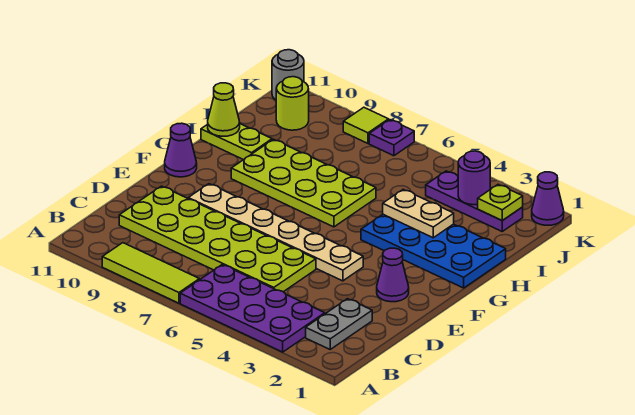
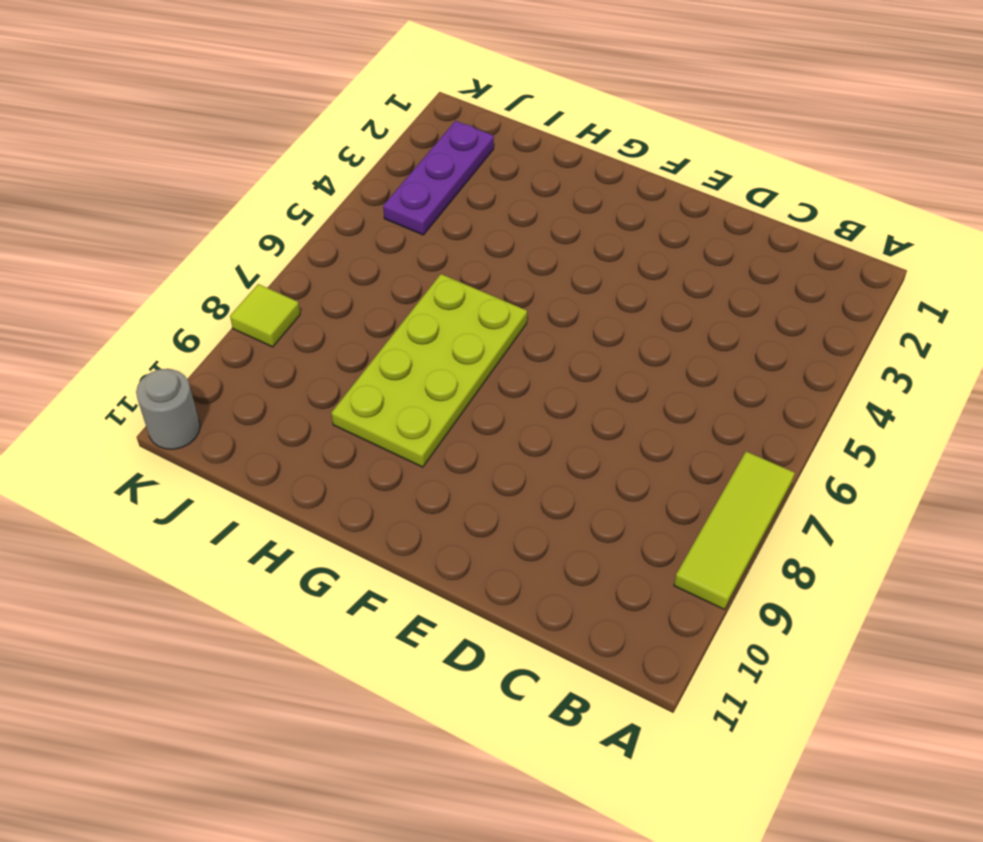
none -> purple 2x4 plate [180,265,325,352]
none -> grey 1x2 plate [306,299,372,349]
none -> lime 2x6 plate [119,186,316,292]

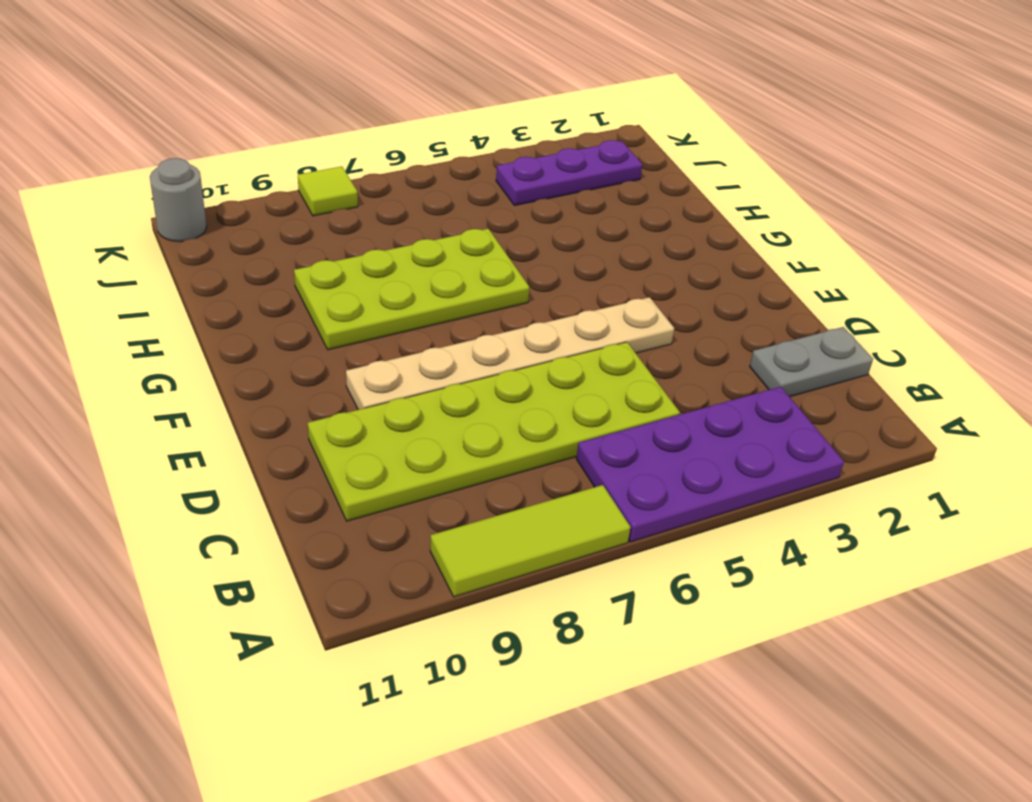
grey 1x2 plate [750,327,873,397] -> grey 1x2 plate turned to [306,299,372,349]
none -> purple 1x1 cone [377,248,409,302]
none -> purple 1x1 cone [165,123,197,177]
none -> blue 2x4 plate [361,214,506,288]

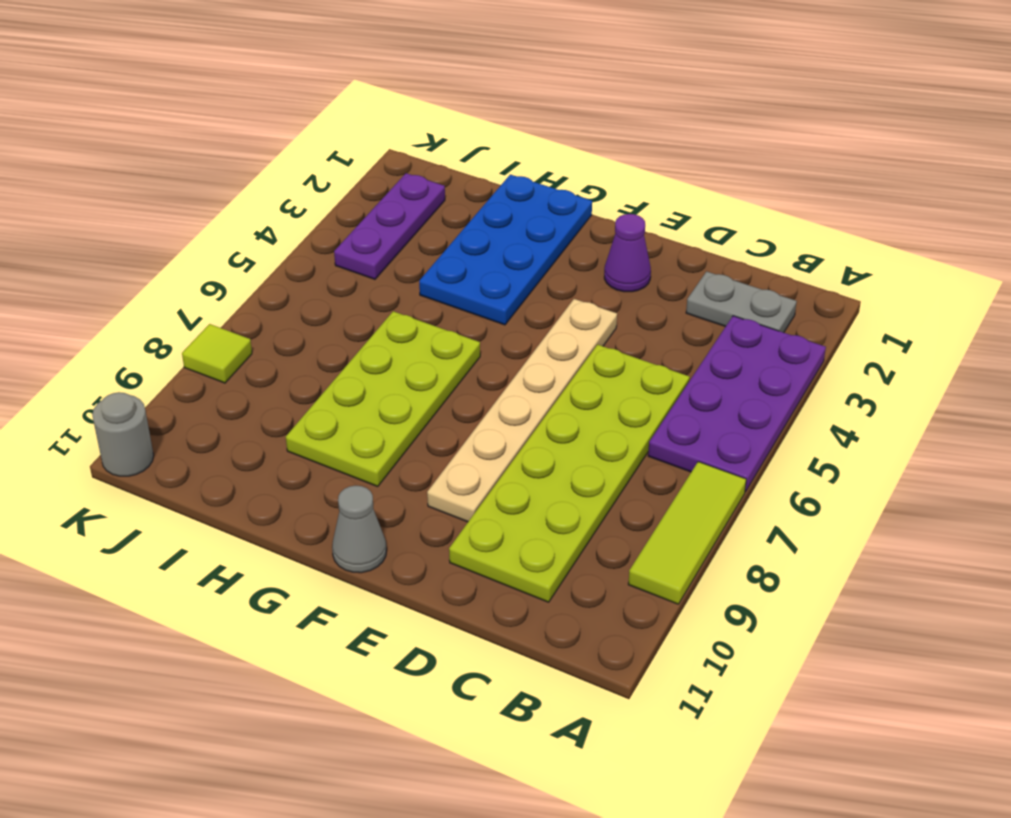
grey 1x1 cone [332,486,387,573] -> purple 1x1 cone [165,123,197,177]
none -> lime 1x2 plate [201,124,272,160]
none -> lime 1x1 round brick [276,77,309,130]
none -> purple 1x1 cone [532,172,564,225]

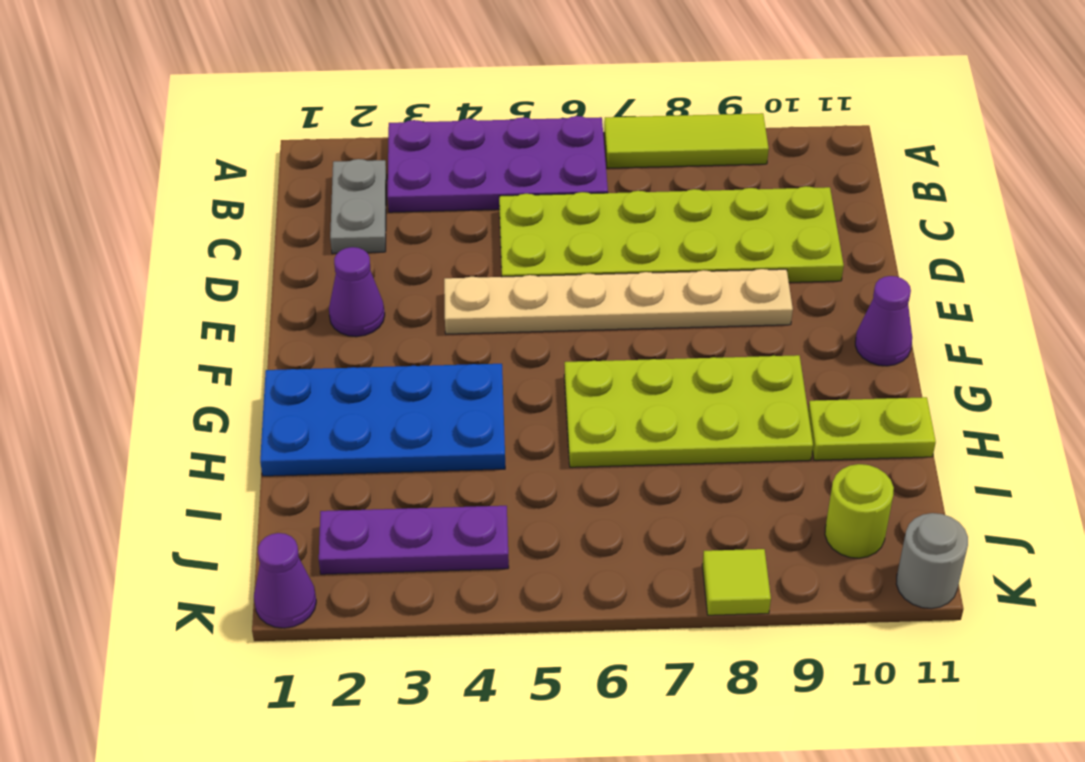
none -> purple 1x1 plate [369,120,414,156]
none -> tan 1x2 plate [383,189,454,238]
none -> lime 1x1 cone [208,83,240,136]

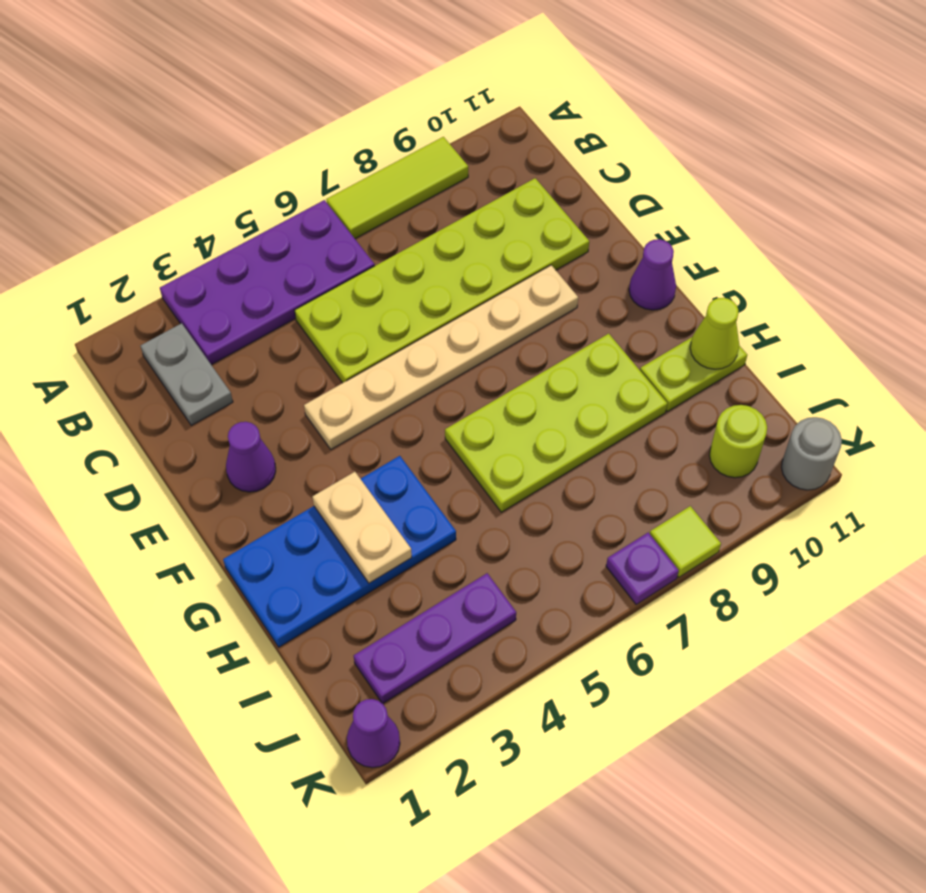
tan 1x2 plate [312,472,412,583] -> tan 1x2 plate turned to [383,189,454,238]
none -> lime 1x1 plate [478,184,523,221]
none -> purple 1x1 round brick [458,151,490,205]

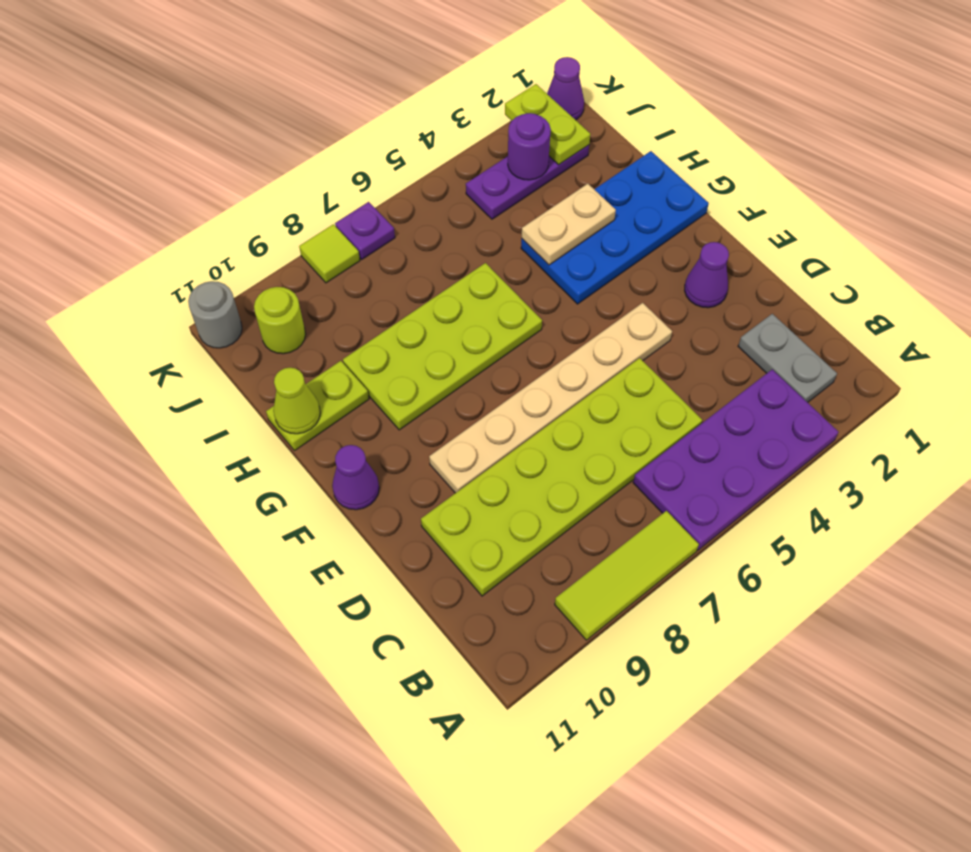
lime 1x2 plate [505,84,590,165] -> lime 1x1 plate [478,184,523,221]

